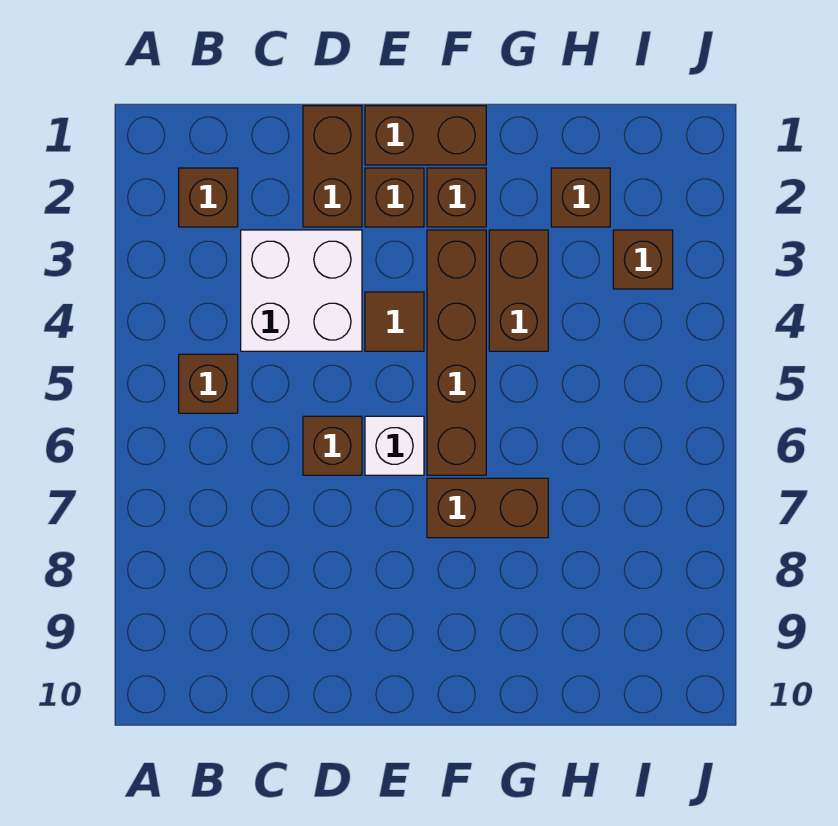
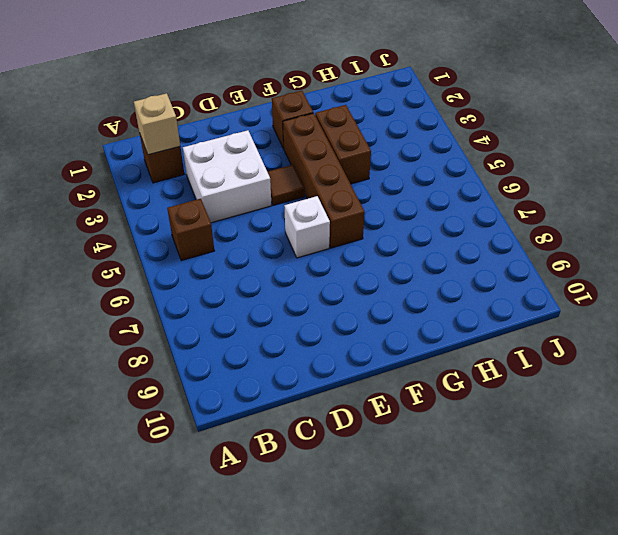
tan 1x1 brick [134,93,180,155] -> none
none -> brown 1x2 brick [303,106,362,227]
none -> brown 1x1 brick [303,416,362,475]
none -> brown 1x2 brick [365,106,486,165]

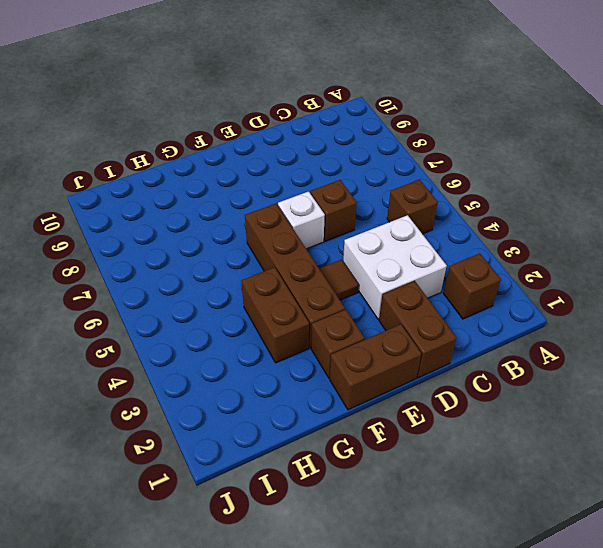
none -> brown 1x1 brick [365,168,424,227]
none -> brown 1x2 brick [427,478,548,538]
none -> brown 1x1 brick [551,168,610,227]

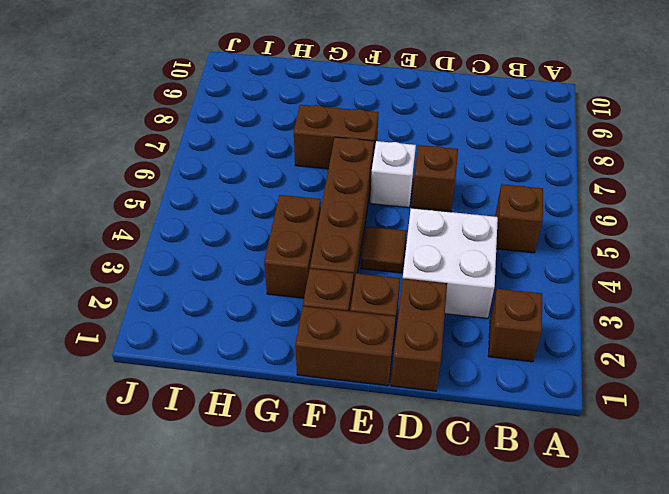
none -> brown 1x1 brick [551,168,610,227]
none -> brown 1x1 brick [613,230,673,289]

